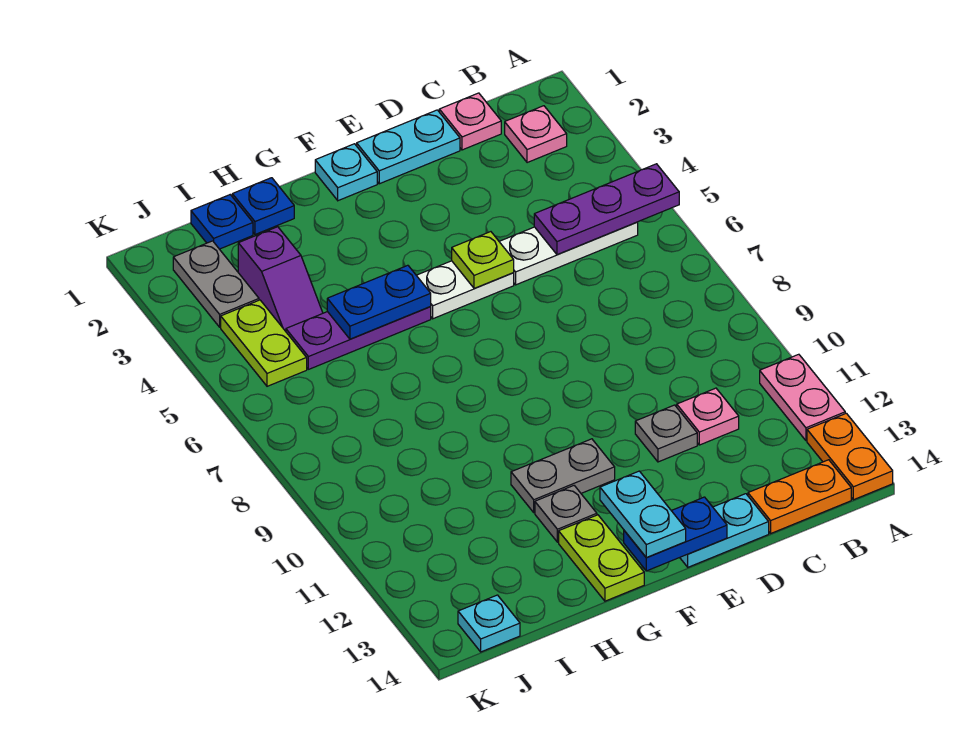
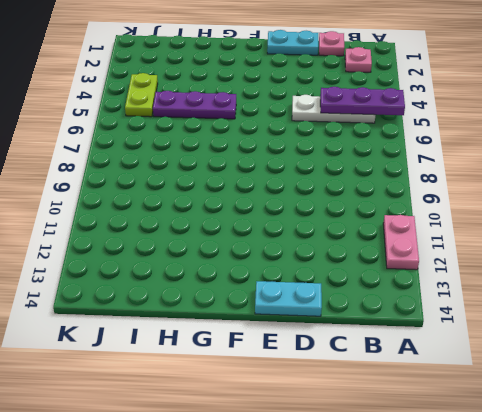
none -> orange 1x2 plate [807,413,893,500]
none -> orange 1x2 plate [748,460,851,533]
none -> pink 1x1 plate [677,388,739,445]

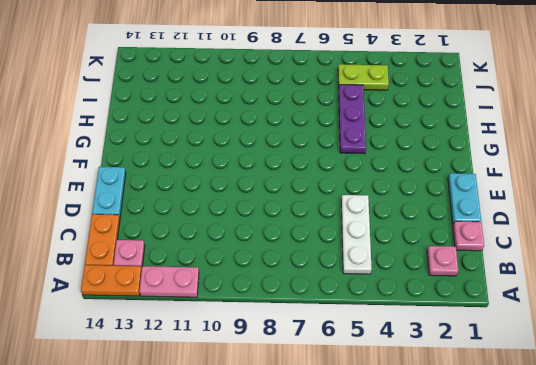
pink 1x1 plate [114,240,145,269] -> pink 1x1 plate moved to [677,388,739,445]
none -> grey 1x1 plate [635,405,697,462]
none -> white 1x2 plate [416,261,514,319]
none -> cyan 1x1 plate [315,144,377,201]

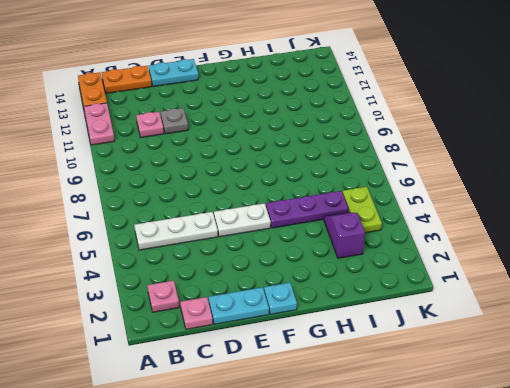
none -> grey 1x2 plate [511,439,615,513]
none -> grey 1x1 plate [535,486,597,542]
none -> lime 1x2 plate [559,515,644,601]

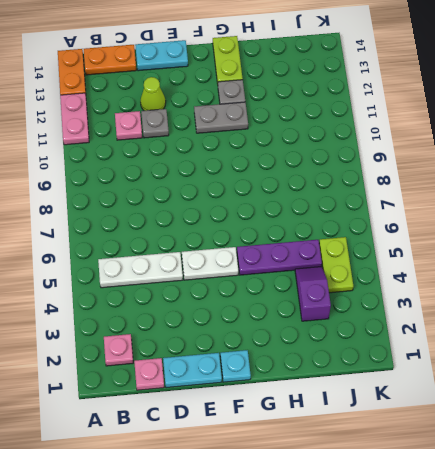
lime 1x1 cone [140,77,166,111] -> none
none -> blue 1x1 plate [232,178,294,234]
none -> blue 1x1 plate [191,195,253,249]
none -> grey 1x2 plate [173,241,259,327]

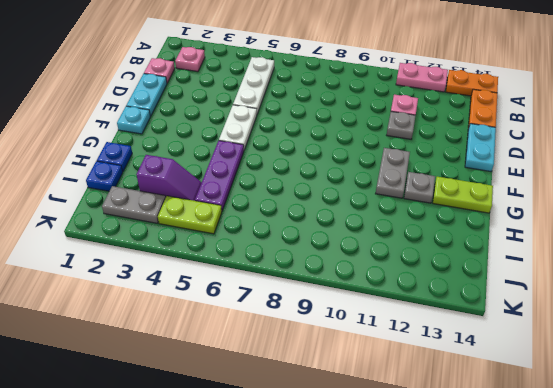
none -> cyan 1x1 plate [458,595,520,652]
none -> purple 1x3 plate [534,164,679,255]
none -> lime 1x1 plate [452,232,514,288]

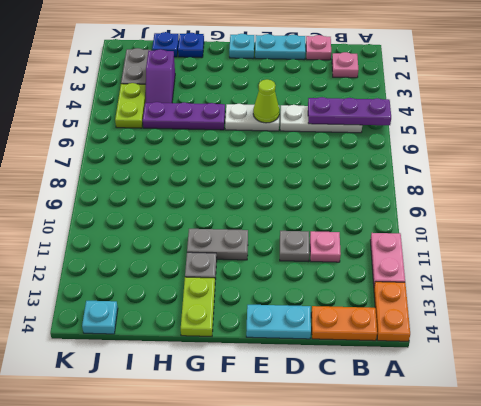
lime 1x1 cone [253,79,279,123] -> lime 1x1 plate [452,232,514,288]
none -> blue 1x2 plate [624,497,727,571]
none -> blue 1x2 plate [327,265,431,339]
none -> cyan 1x2 plate [600,471,686,557]

